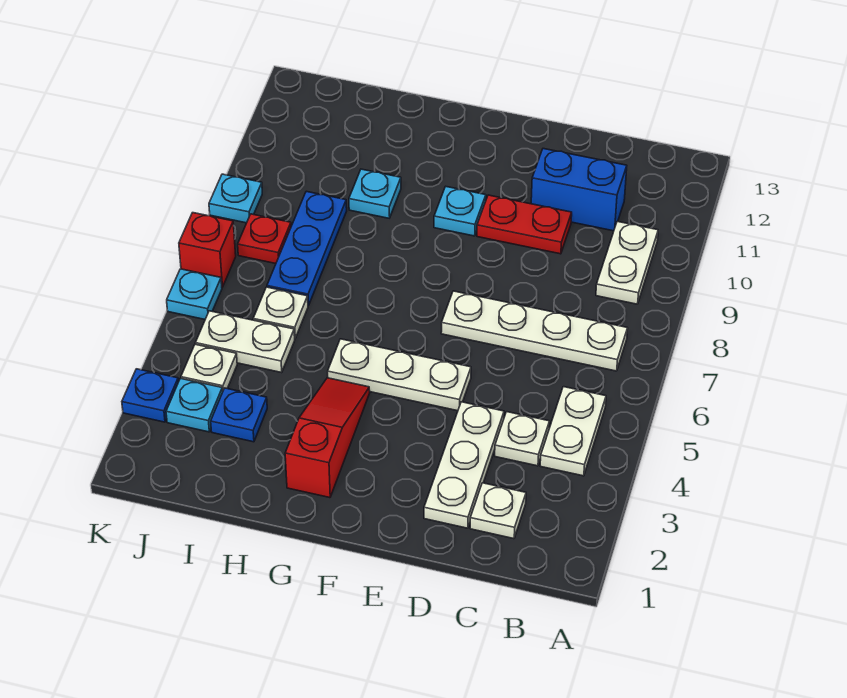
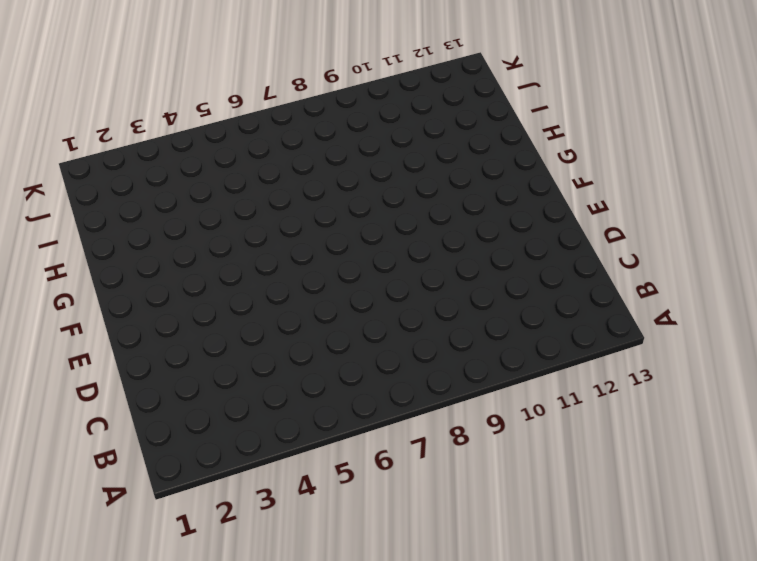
none -> white 1x2 plate [540,387,606,476]
none -> white 1x4 plate [441,291,628,371]
none -> white 1x2 plate [596,221,658,304]

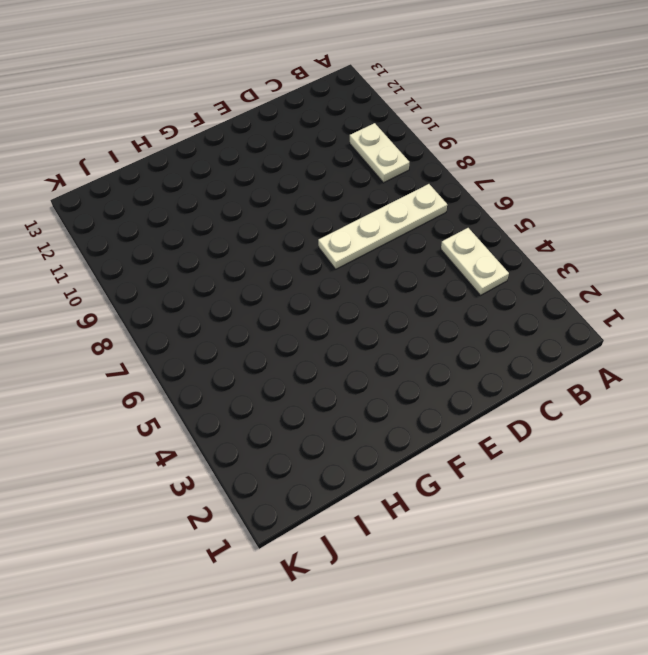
none -> white 1x1 plate [470,483,526,539]
none -> white 1x1 plate [495,412,550,466]
none -> blue 1x2 brick [531,149,627,231]

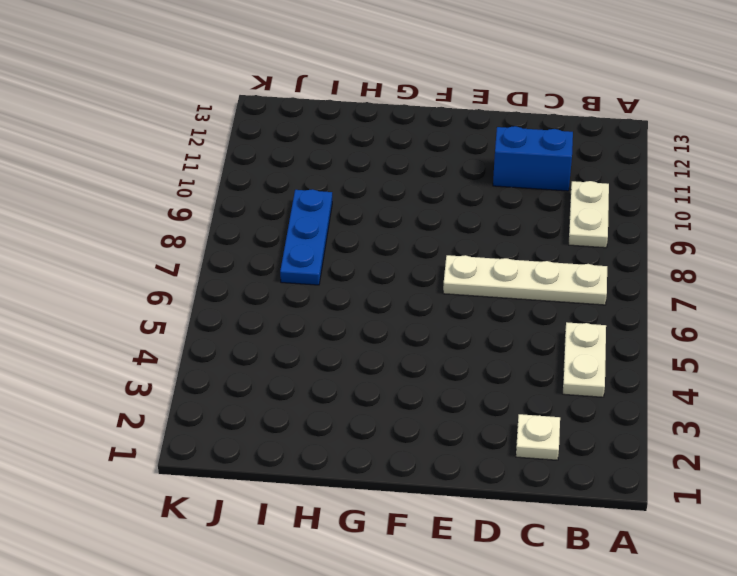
none -> white 1x1 plate [495,412,550,466]
none -> white 1x3 plate [424,402,504,528]
none -> red 1x2 plate [477,195,572,254]

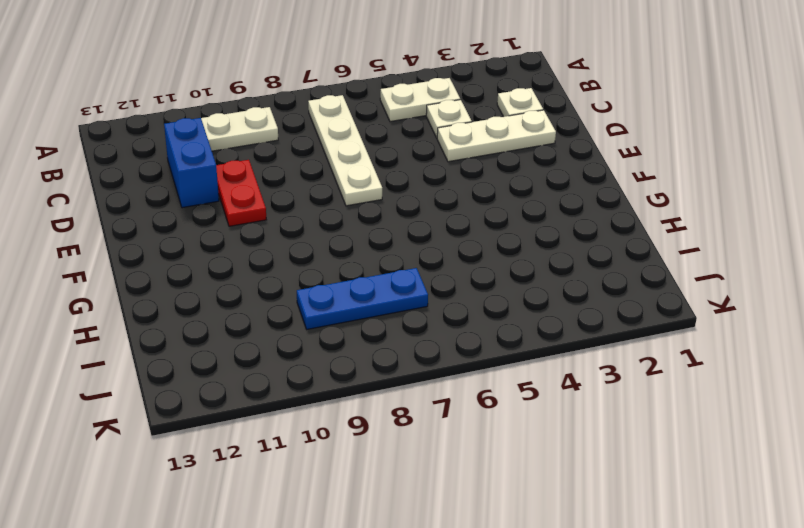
none -> white 1x3 plate [328,339,471,411]
none -> cyan 1x1 plate [434,187,486,236]
none -> red 1x3 slope [285,378,370,498]

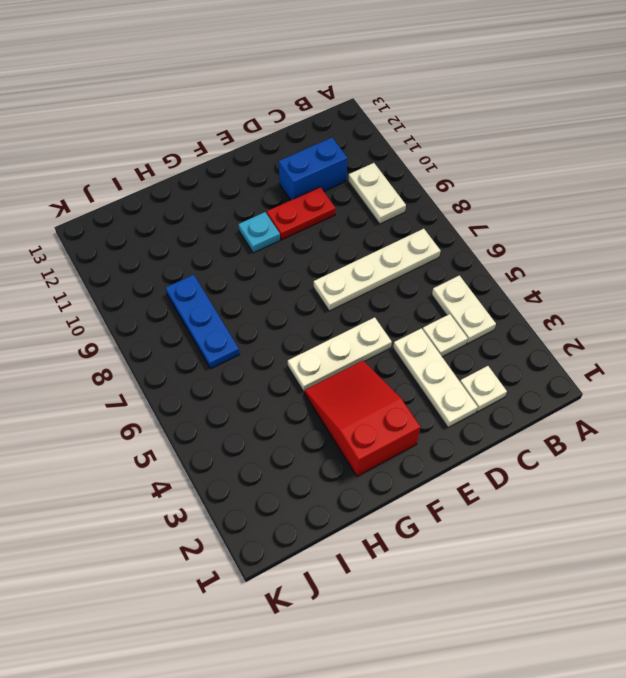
red 2x3 slope [305,361,420,476] -> red 1x3 slope [285,378,370,498]
none -> cyan 1x1 plate [349,169,401,218]
none -> blue 1x1 plate [211,388,267,442]
none -> white 1x2 plate [196,311,295,372]

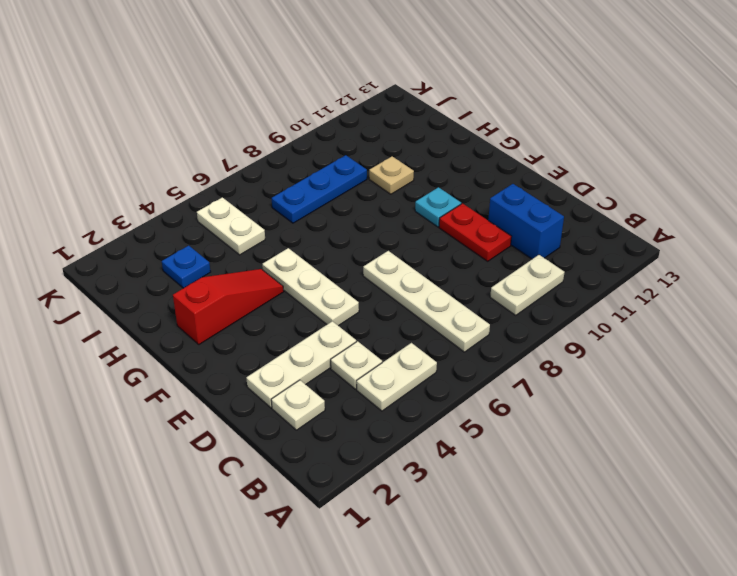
tan 1x1 plate [369,156,414,194] -> cyan 1x1 plate [349,169,401,218]
none -> white 1x1 plate [253,287,308,338]
none -> cyan 1x1 plate [166,378,223,432]
none -> white 1x1 plate [181,344,237,390]

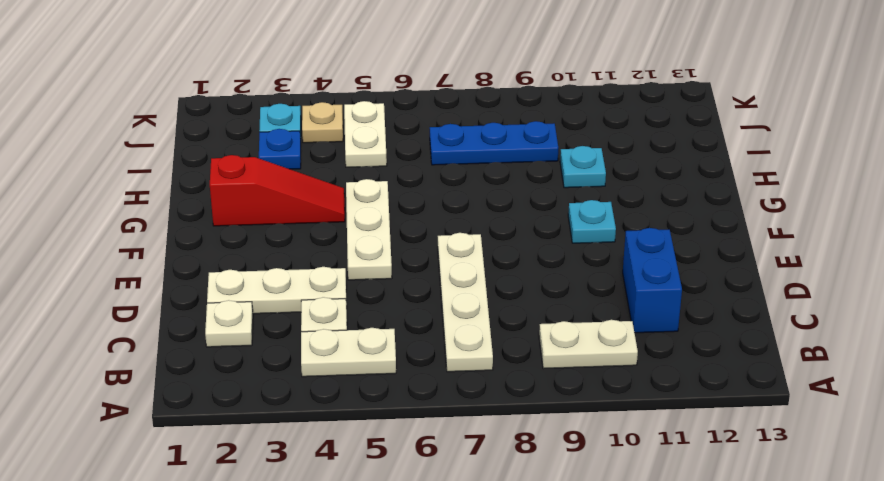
tan 1x1 plate [302,102,343,143] -> white 1x1 plate [181,344,237,390]
none -> red 1x2 plate [477,195,572,254]
none -> white 1x1 plate [253,287,308,338]
none -> red 1x1 plate [238,214,291,264]

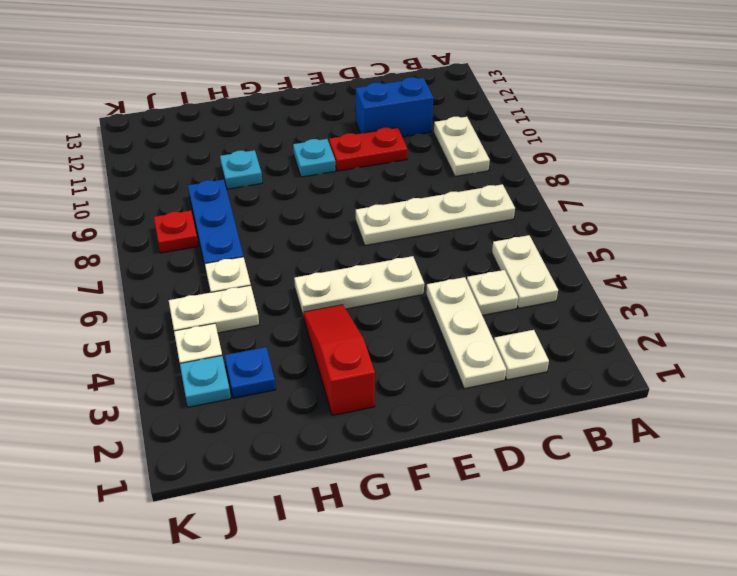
none -> blue 1x1 plate [122,369,178,422]
none -> cyan 1x1 plate [167,269,222,319]
none -> red 1x1 brick [179,213,236,287]

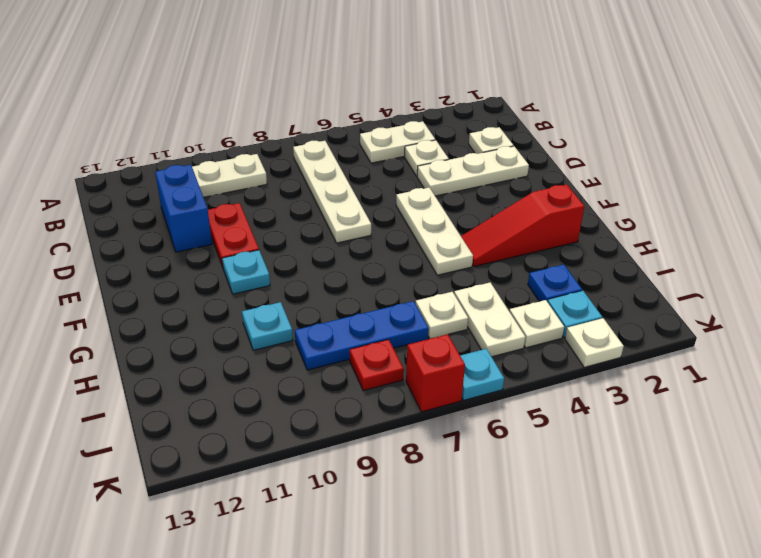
white 1x1 plate [565,318,624,367] -> blue 1x1 plate [122,369,178,422]
none -> cyan 1x1 plate [209,174,262,223]

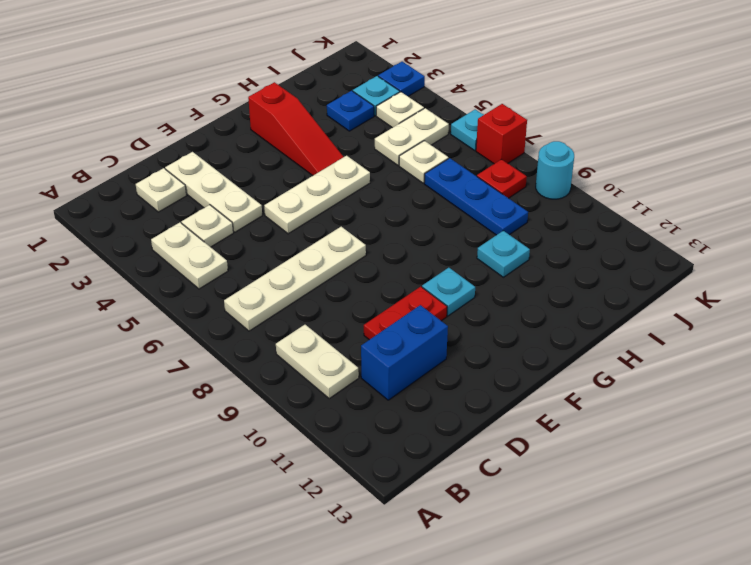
cyan 1x1 round brick [536,141,574,199] -> cyan 1x1 plate [209,174,262,223]

